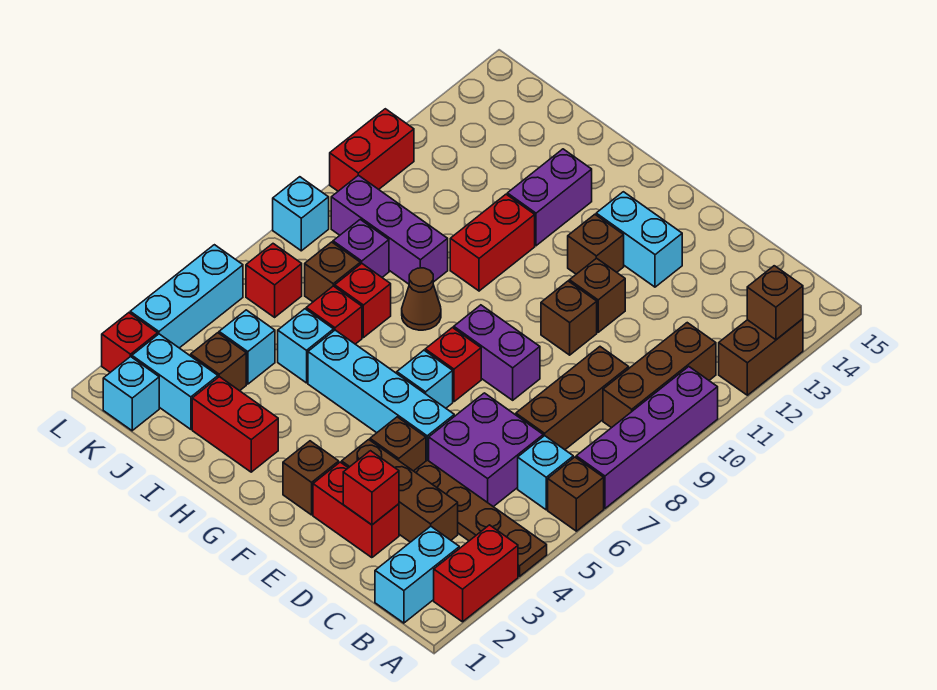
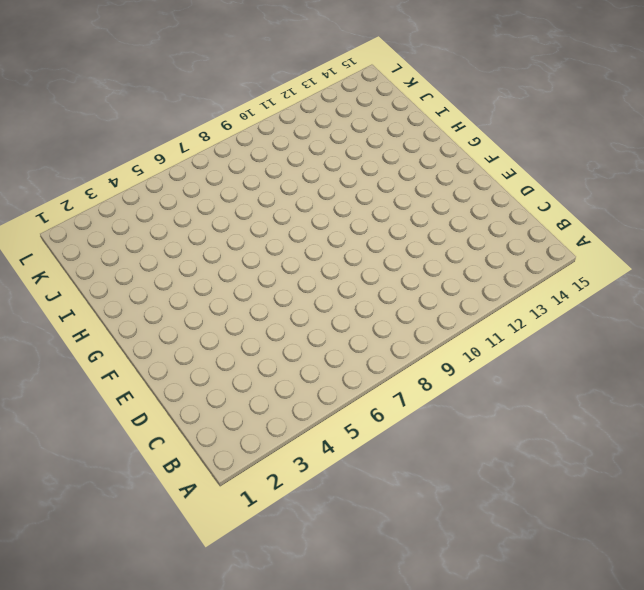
none -> red 1x2 brick [434,525,518,622]
none -> brown 1x4 plate [414,460,547,576]
none -> brown 1x1 brick [548,457,604,531]
none -> purple 1x4 brick [576,367,718,508]

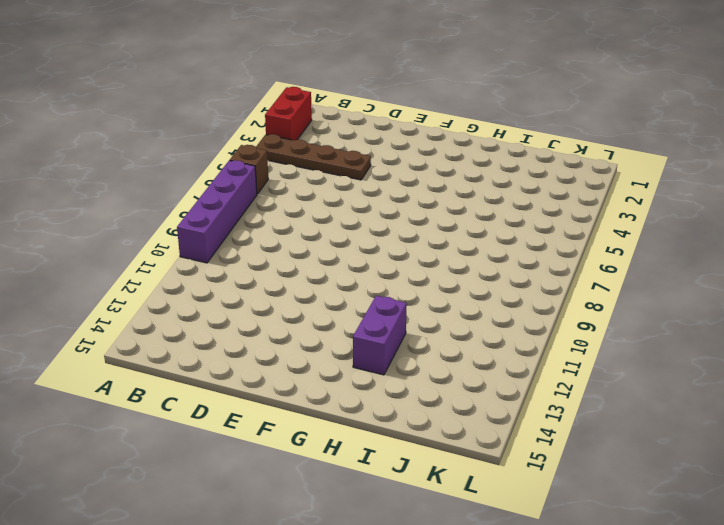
none -> brown 1x2 brick [719,319,803,395]
none -> cyan 1x2 brick [375,526,459,623]
none -> cyan 1x1 brick [518,436,573,510]
none -> brown 1x3 brick [603,323,716,428]

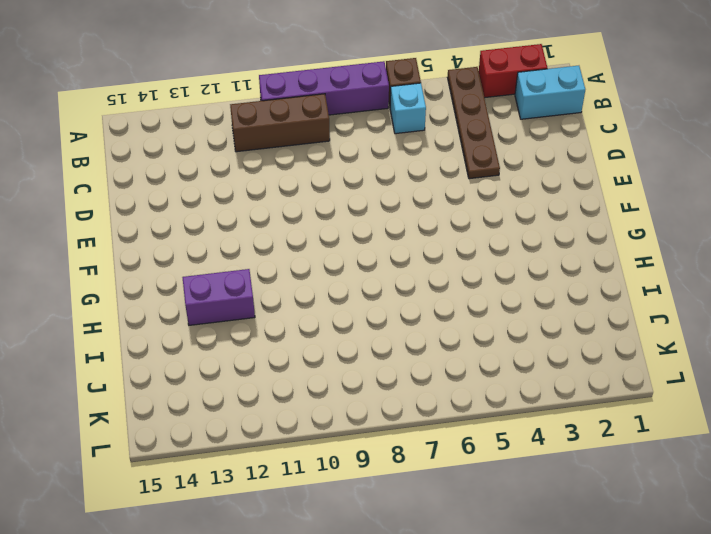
none -> brown 1x2 brick [719,319,803,395]
none -> brown 1x3 brick [342,440,458,542]
none -> purple 2x2 brick [429,393,543,507]
none -> brown 1x3 brick [516,347,629,450]

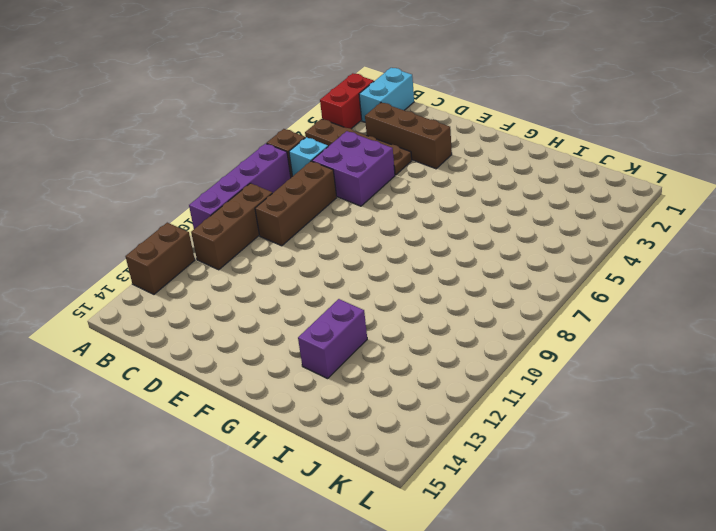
none -> red 1x2 brick [313,462,399,558]
none -> brown 1x1 brick [370,417,426,471]
none -> cyan 1x4 brick [308,330,454,461]
none -> purple 1x2 brick [454,305,540,400]

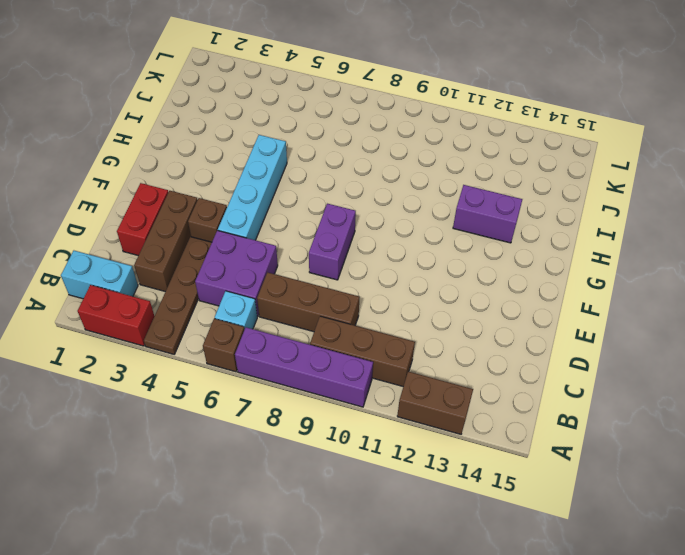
none -> brown 1x1 brick [541,281,597,355]
none -> brown 1x1 brick [569,258,625,332]
none -> cyan 1x2 brick [596,192,682,287]
none -> brown 1x1 brick [283,441,339,515]

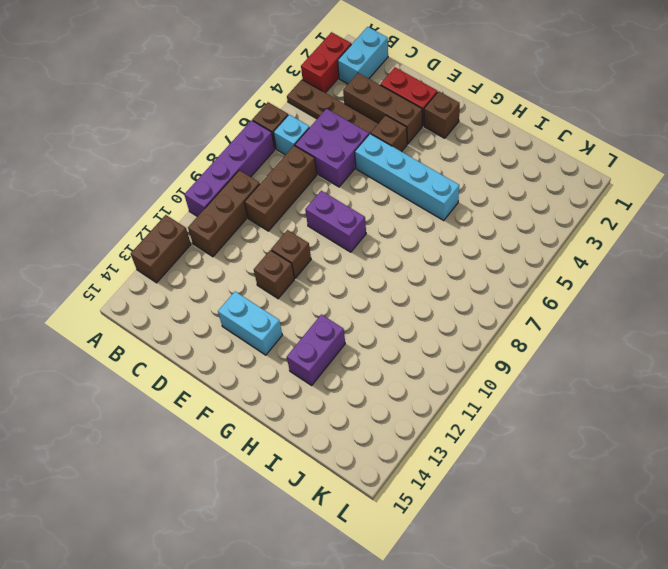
none -> cyan 1x1 brick [397,350,453,408]
none -> red 1x1 brick [425,328,481,402]
none -> brown 1x1 brick [568,214,624,274]
none -> red 1x2 brick [192,377,278,472]

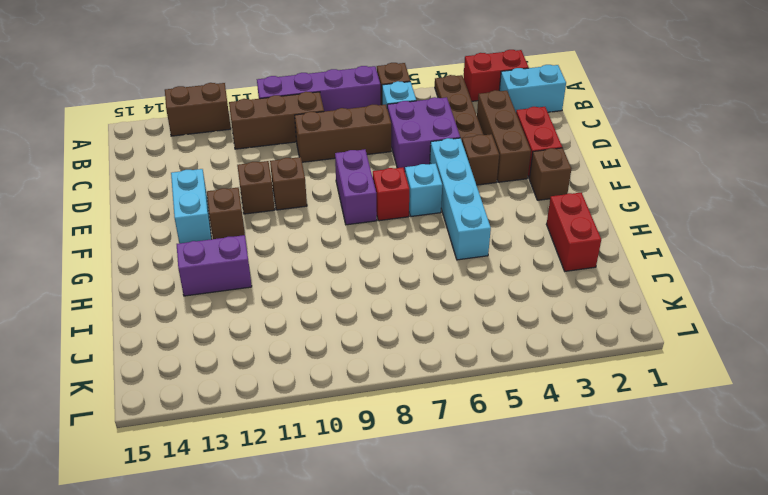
none -> brown 1x1 cone [402,268,441,330]
none -> red 1x2 brick [450,194,535,291]
none -> cyan 1x1 brick [278,309,334,383]
none -> red 1x1 brick [306,286,362,344]

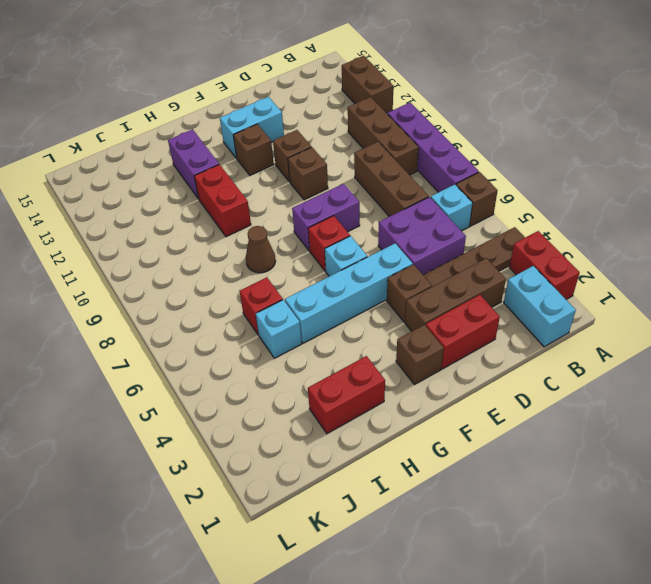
none -> red 1x1 brick [335,264,391,338]
none -> purple 1x3 brick [331,175,448,284]
none -> cyan 1x2 brick [132,334,218,429]
none -> brown 1x1 brick [191,333,246,391]

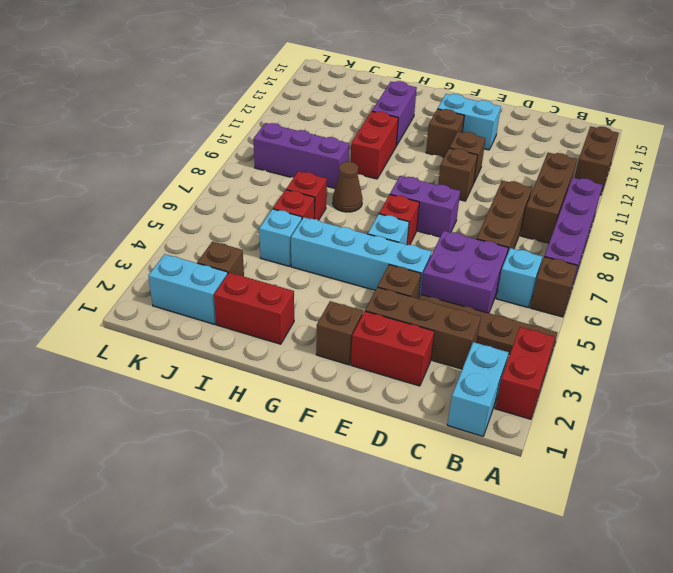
none -> cyan 1x1 brick [219,310,275,384]
none -> brown 1x1 brick [305,242,360,302]
none -> purple 1x1 brick [333,220,389,277]
none -> cyan 1x1 brick [103,356,159,431]

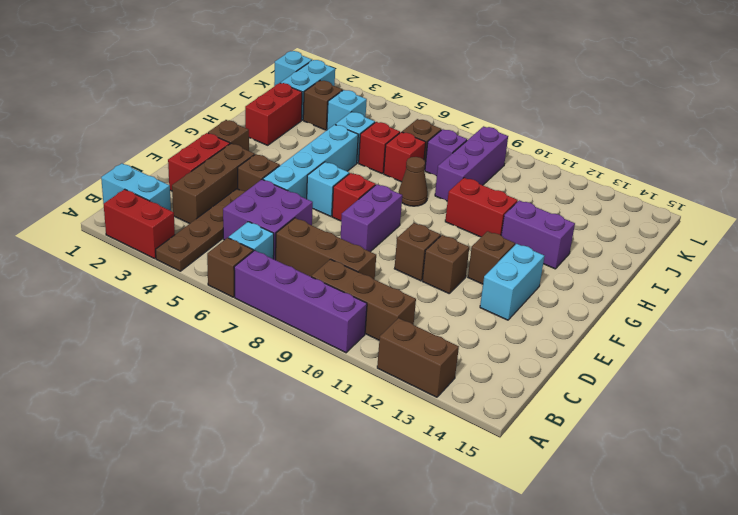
none -> red 1x1 brick [246,244,302,317]
none -> red 1x1 brick [102,313,158,372]
none -> cyan 1x3 brick [130,245,243,348]
none -> cyan 1x1 brick [273,177,329,251]

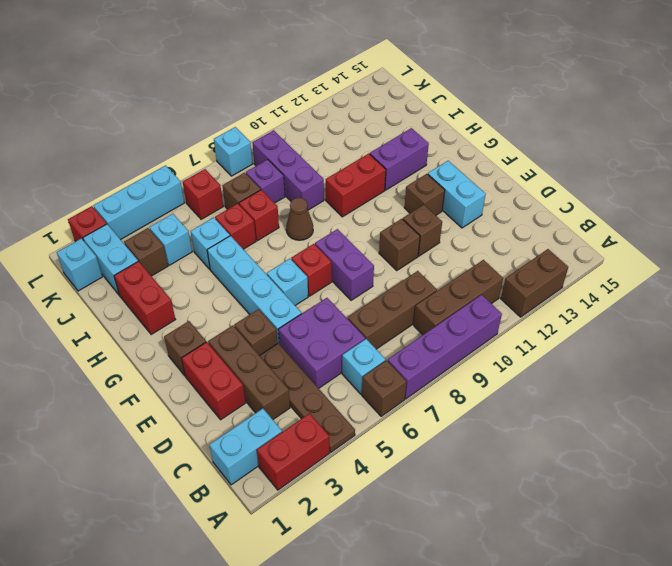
none -> red 1x2 brick [330,109,414,191]
none -> brown 1x1 brick [747,266,803,340]
none -> red 1x1 brick [343,451,399,525]

